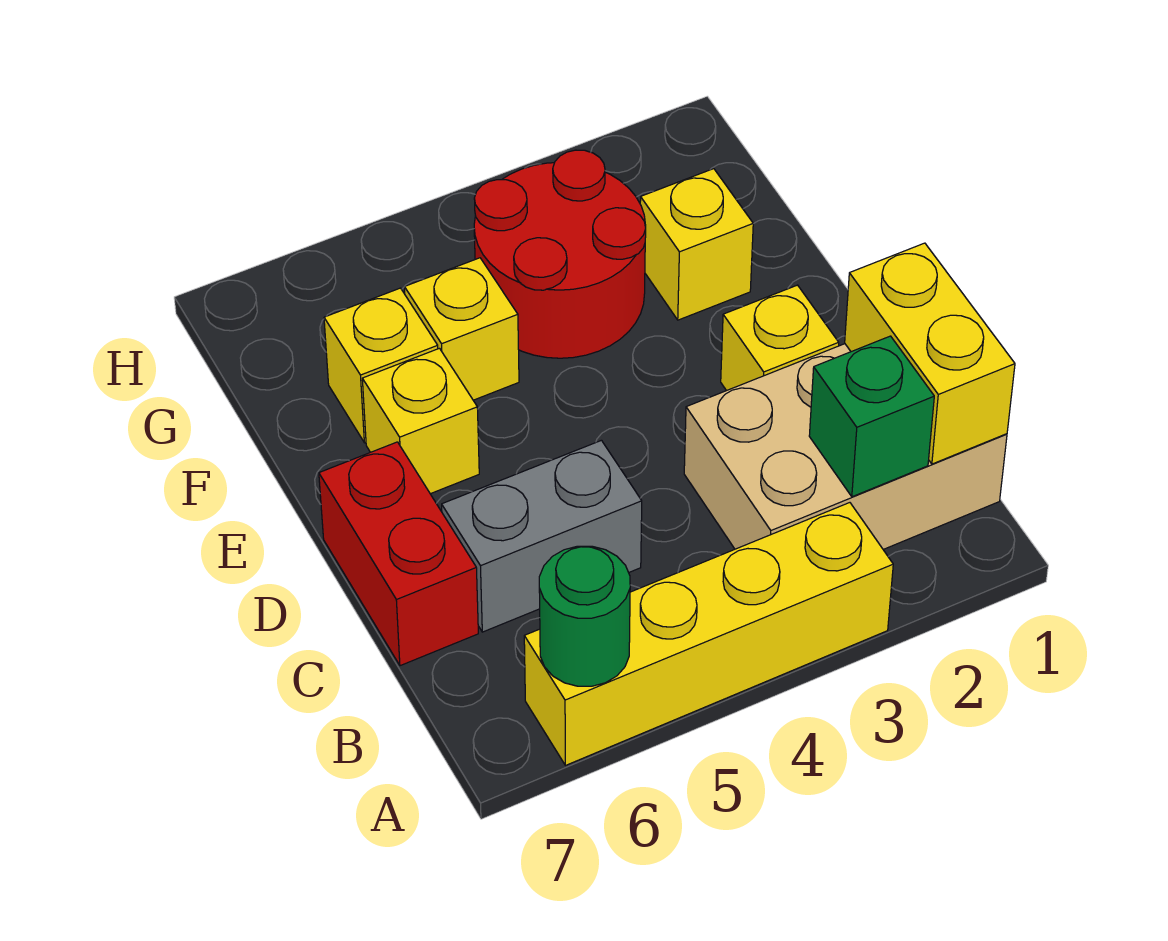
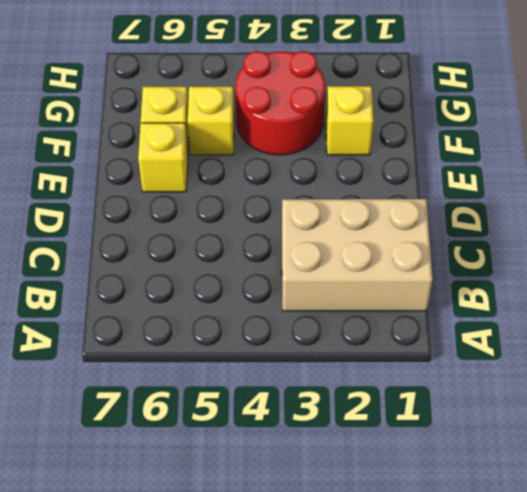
none -> yellow 1x4 brick [524,503,893,765]
none -> grey 1x2 brick [442,440,642,632]
none -> red 1x2 brick [319,442,478,666]

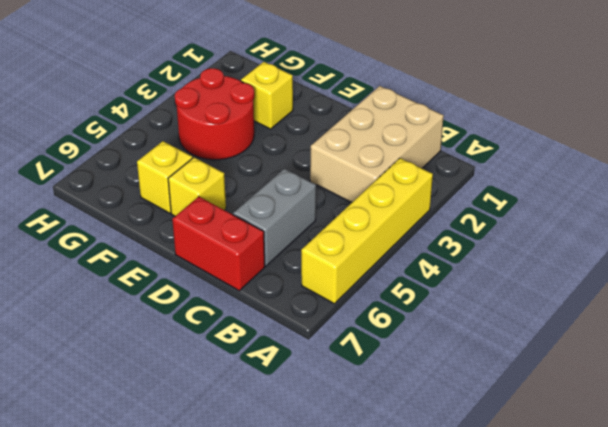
none -> yellow 1x1 brick [721,285,839,391]
none -> yellow 1x1 brick [405,258,519,400]
none -> green 1x1 round brick [539,546,630,686]

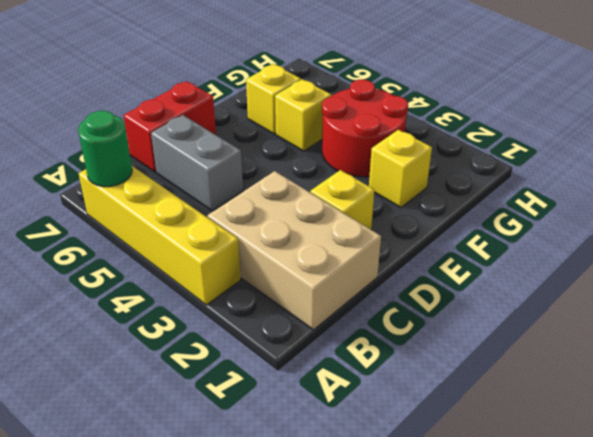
none -> yellow 1x1 brick [362,348,479,494]
none -> yellow 1x2 brick [845,243,1015,464]
none -> green 1x1 brick [809,336,934,497]

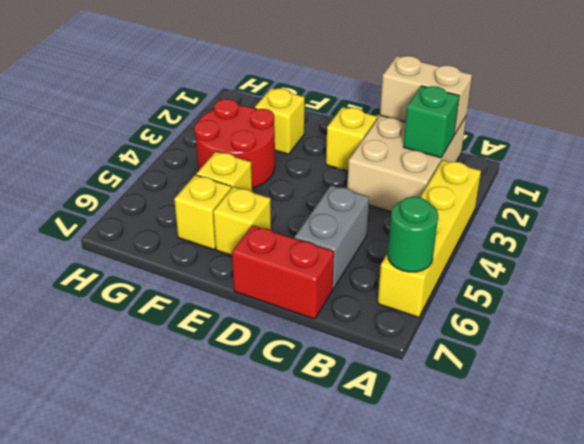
tan 1x2 brick [380,56,472,135] -> yellow 1x2 brick [845,243,1015,464]

